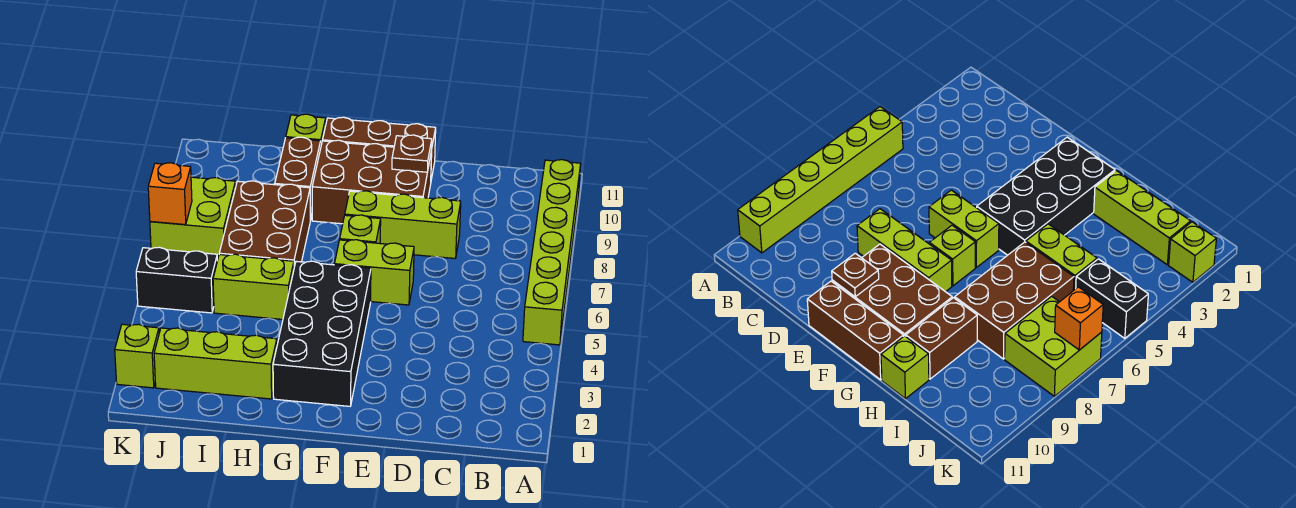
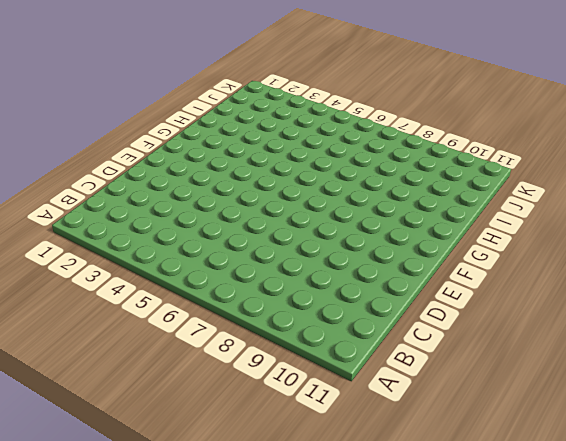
none -> lime 1x6 brick [523,160,581,345]
none -> lime 1x3 brick [345,191,461,258]
none -> lime 1x2 brick [334,240,414,305]

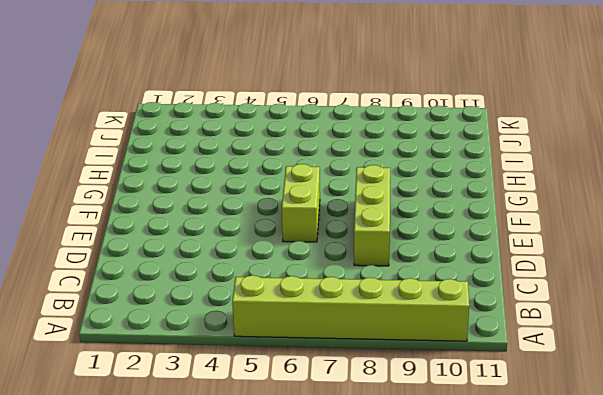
none -> brown 2x3 brick [312,140,431,224]
none -> brown 1x3 brick [323,117,436,179]
none -> black 2x4 brick [273,261,371,406]

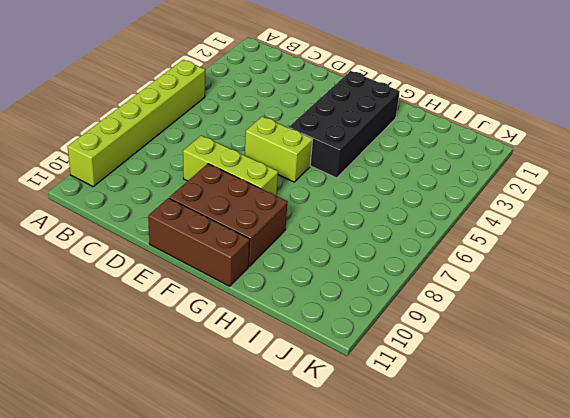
none -> lime 1x1 brick [340,215,381,243]
none -> lime 1x3 brick [154,328,277,399]
none -> lime 1x2 brick [213,254,294,319]

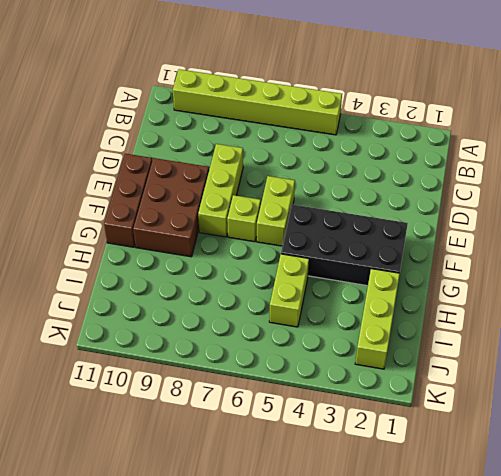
none -> brown 2x3 brick [219,181,310,267]
none -> brown 1x2 brick [275,137,321,221]
none -> lime 1x1 brick [286,114,326,145]

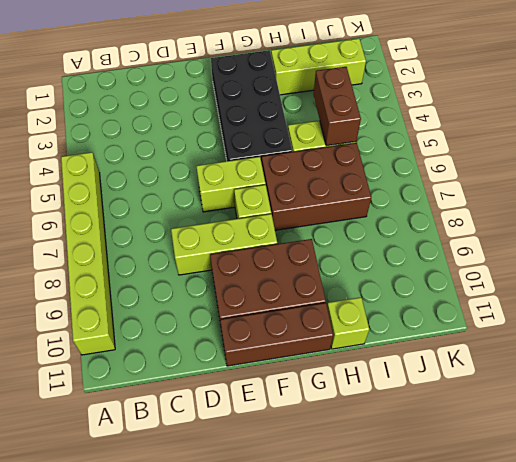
brown 2x3 brick [262,143,371,230] -> brown 2x3 brick turned to [219,181,310,267]
brown 1x2 brick [313,67,361,146] -> brown 1x2 brick moved to [275,137,321,221]
none -> black 1x2 brick [136,247,217,313]
none -> lime 2x2 brick [150,177,236,261]
none -> lime 1x1 brick [115,324,159,388]

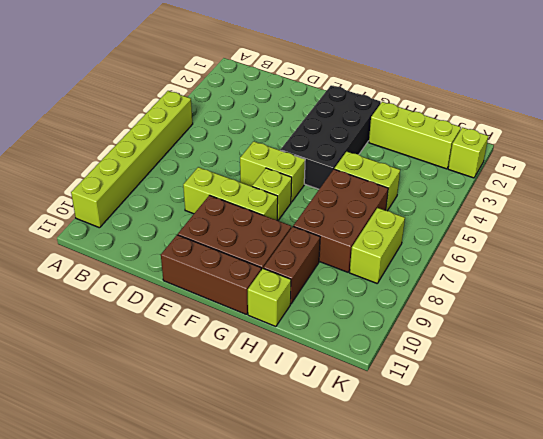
lime 1x2 brick [350,208,405,283] -> lime 2x2 brick [150,177,236,261]
none -> black 1x2 brick [136,247,217,313]
none -> brown 1x1 plate [392,135,432,172]
none -> orange 1x1 brick [148,163,192,225]

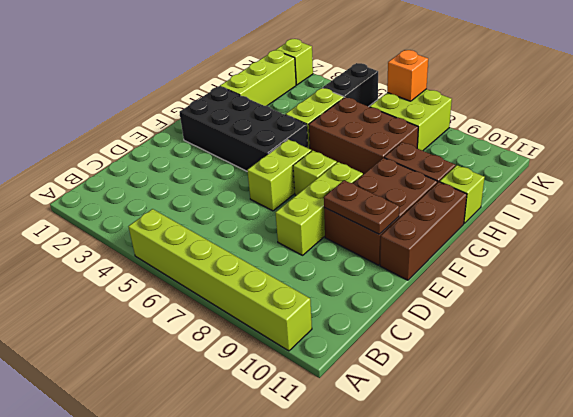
brown 1x2 plate [324,180,399,234] -> brown 1x1 plate [392,135,432,172]

